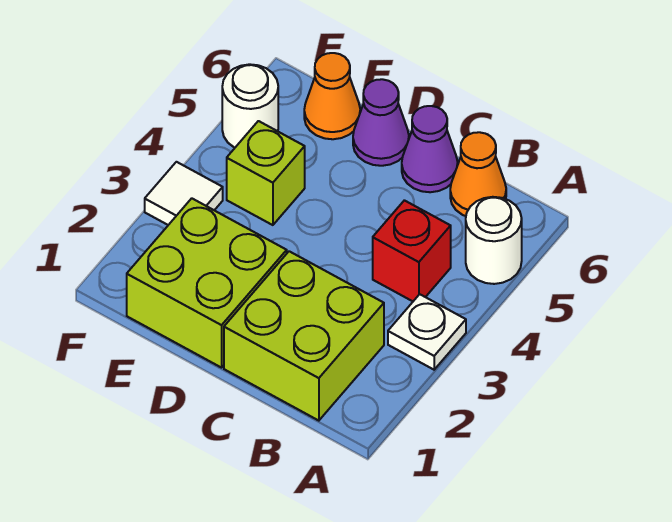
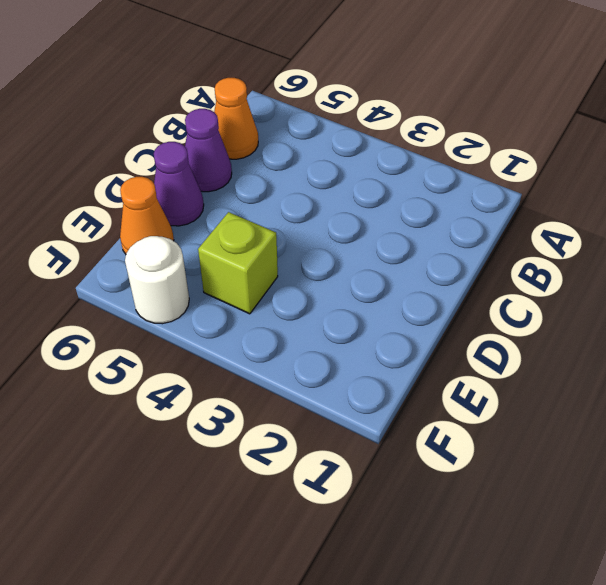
none -> white 1x1 plate [388,294,466,370]
none -> white 1x1 round brick [466,197,522,284]
none -> lime 2x2 brick [224,251,384,421]

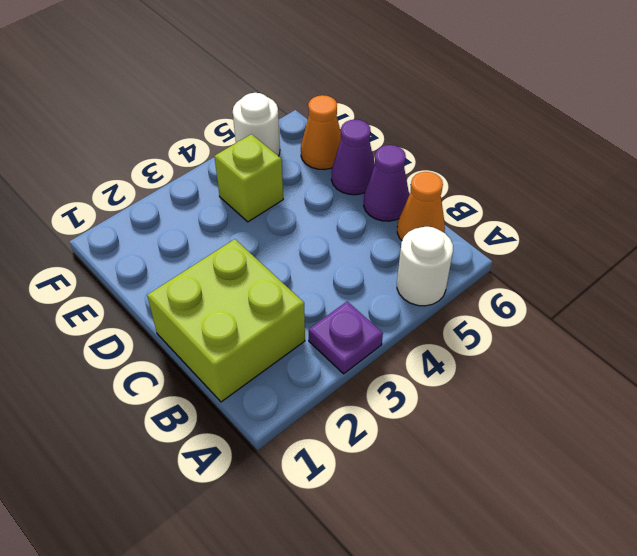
purple 1x1 plate [309,301,383,374] -> white 1x1 plate [388,294,466,370]
none -> red 1x1 brick [373,200,451,301]
none -> lime 2x2 brick [127,198,287,368]
none -> white 1x1 tile [145,162,223,225]

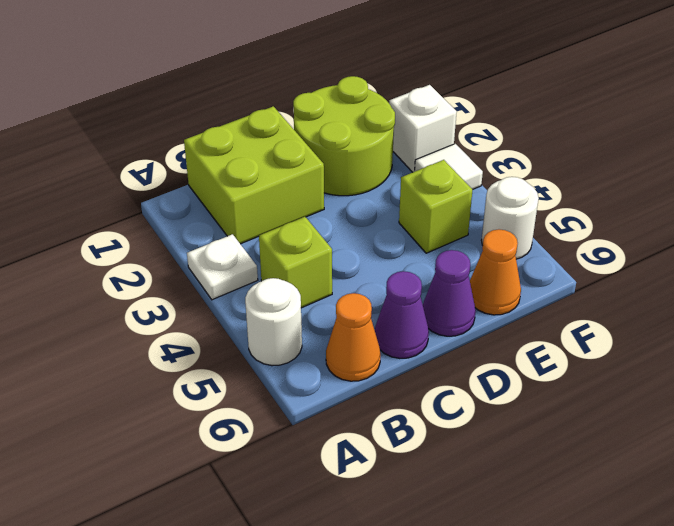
lime 1x1 brick [259,217,332,308] -> red 1x1 brick [373,200,451,301]
lime 2x2 round brick [293,76,395,196] -> lime 2x2 brick [127,198,287,368]
white 1x1 brick [389,85,457,172] -> none

